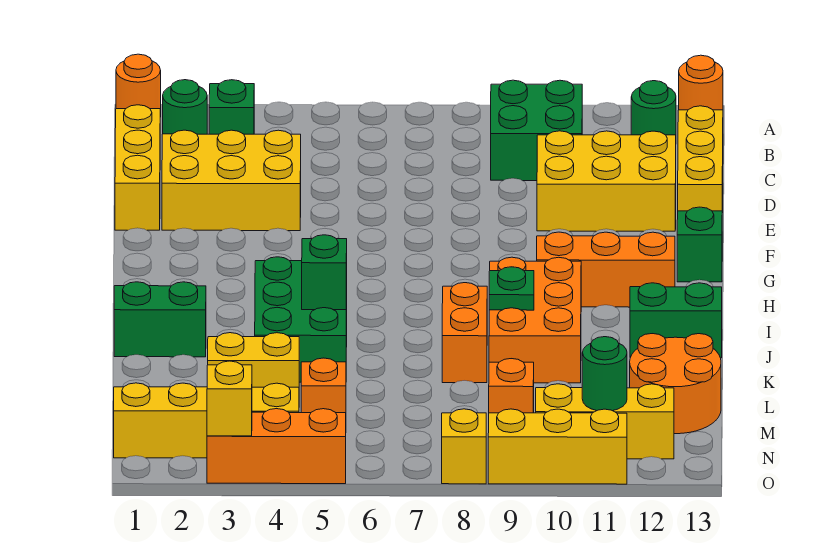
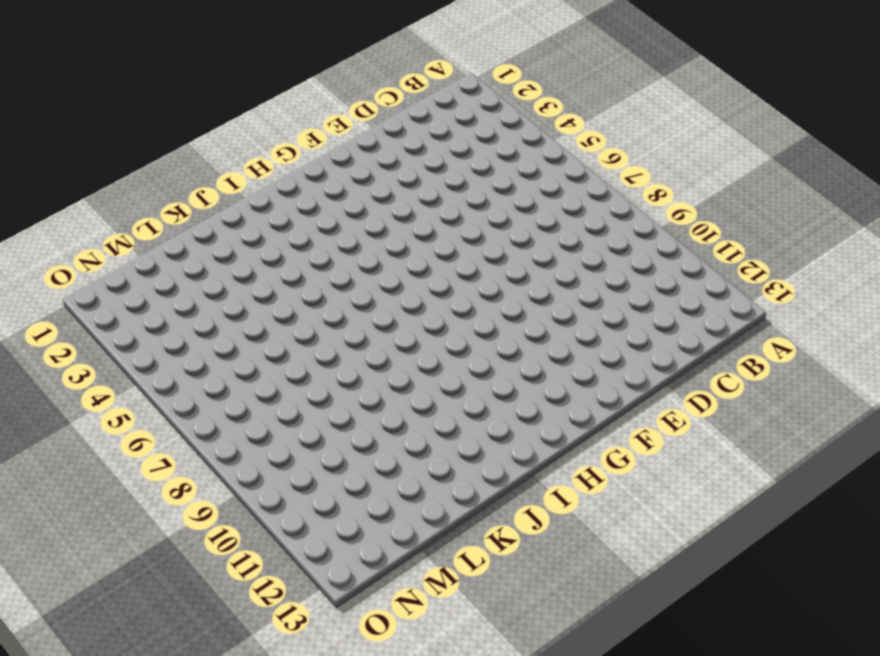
none -> orange 1x1 round brick [116,54,161,117]
none -> orange 1x1 round brick [679,55,723,110]
none -> green 1x1 round brick [163,80,207,134]
none -> green 1x1 brick [209,80,254,134]

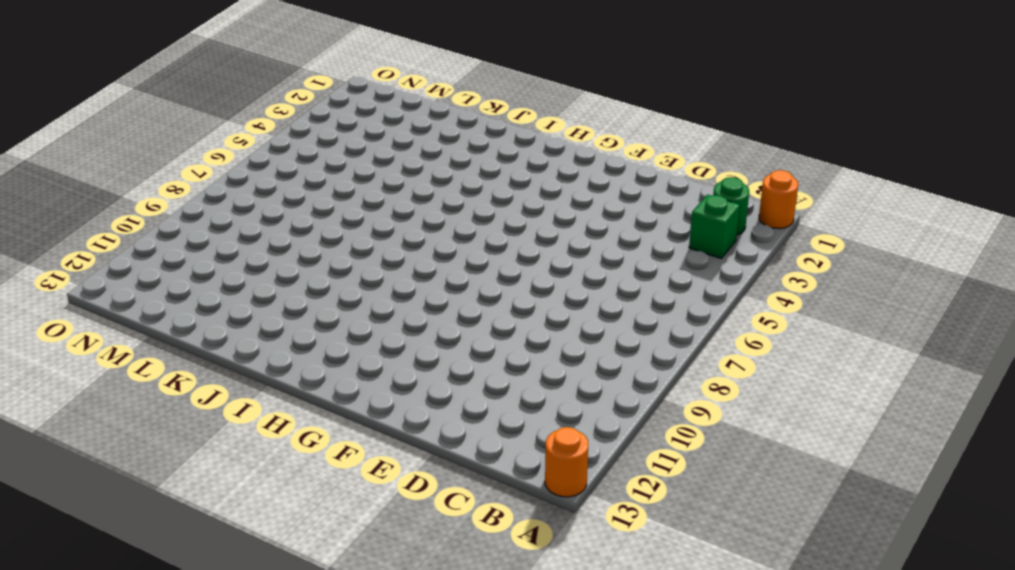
none -> green 2x2 brick [491,80,582,181]
none -> green 1x1 round brick [631,81,676,135]
none -> yellow 1x3 brick [115,105,160,230]
none -> yellow 1x3 brick [678,106,723,213]

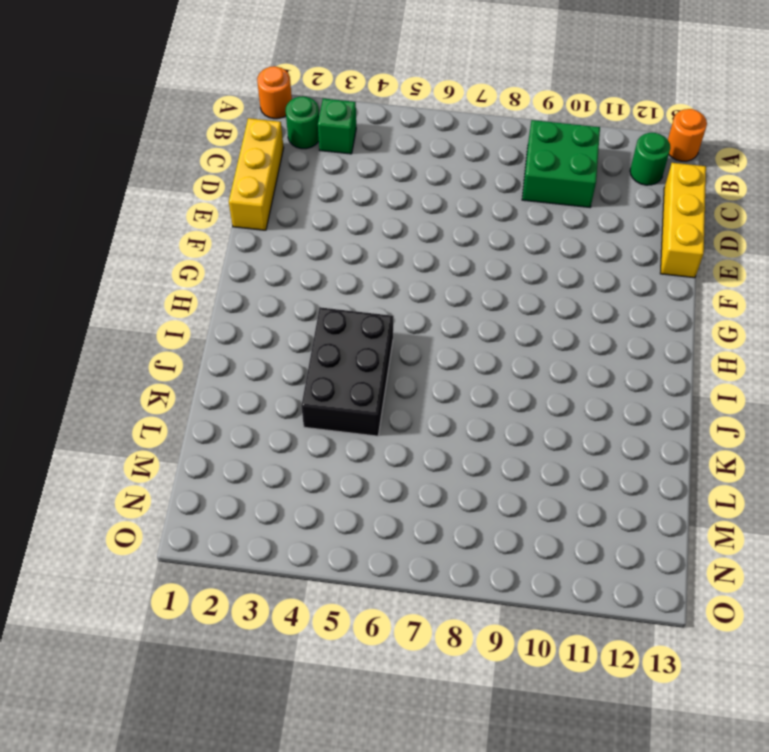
black 2x3 brick [301,307,393,436] -> green 2x3 brick [255,257,347,382]
none -> yellow 2x3 brick [162,130,301,231]
none -> yellow 2x3 brick [537,131,676,231]
none -> green 1x1 brick [677,207,722,282]
none -> orange 1x3 brick [537,232,675,307]

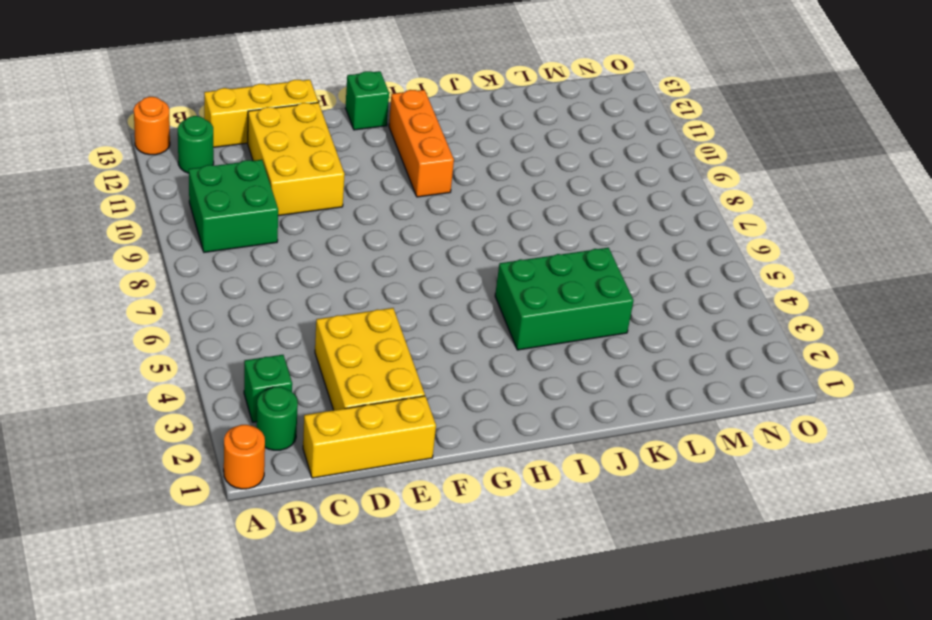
none -> orange 2x3 brick [489,257,581,383]
none -> green 1x2 brick [114,282,206,357]
none -> orange 1x2 brick [442,283,487,383]
none -> green 1x2 brick [630,283,722,358]

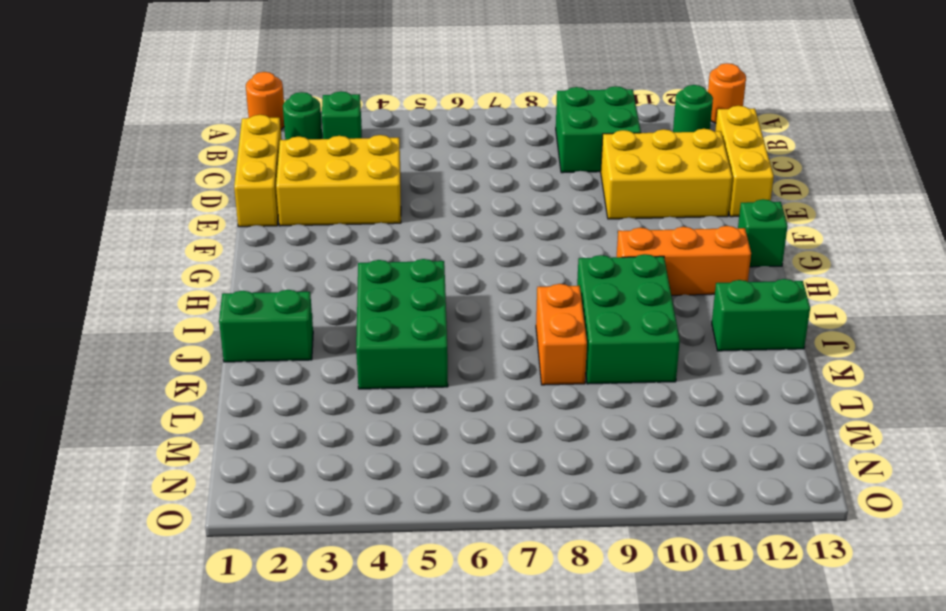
green 2x3 brick [577,254,680,384] -> orange 2x3 brick [489,257,581,383]
none -> yellow 1x2 brick [208,333,299,387]
none -> orange 2x2 round brick [630,334,721,434]
none -> orange 1x1 brick [301,358,346,413]
none -> orange 1x1 brick [489,359,534,413]

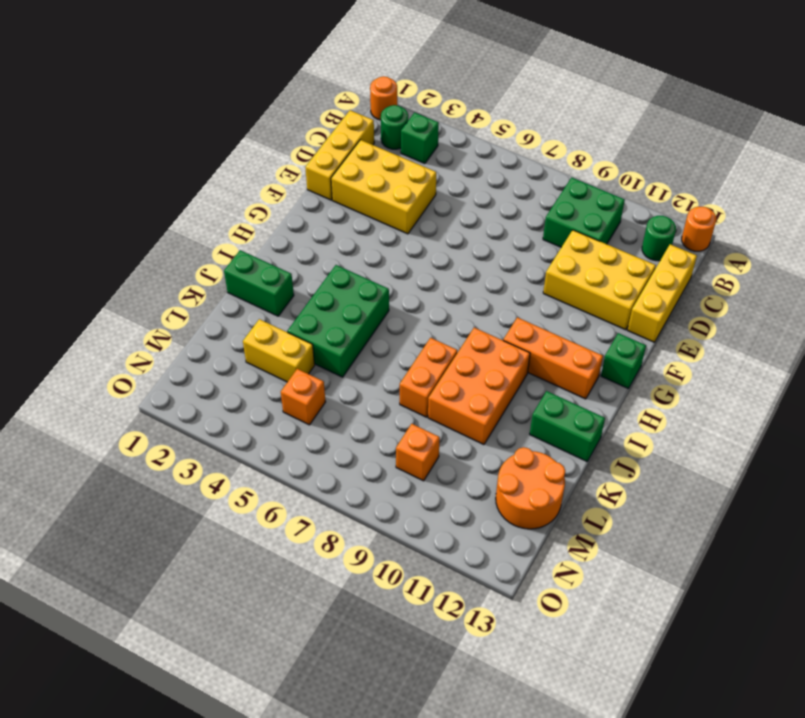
none -> yellow 1x4 brick [114,383,299,458]
none -> yellow 1x3 brick [536,384,674,459]
none -> orange 1x3 brick [207,409,346,484]
none -> yellow 1x1 brick [442,409,486,484]

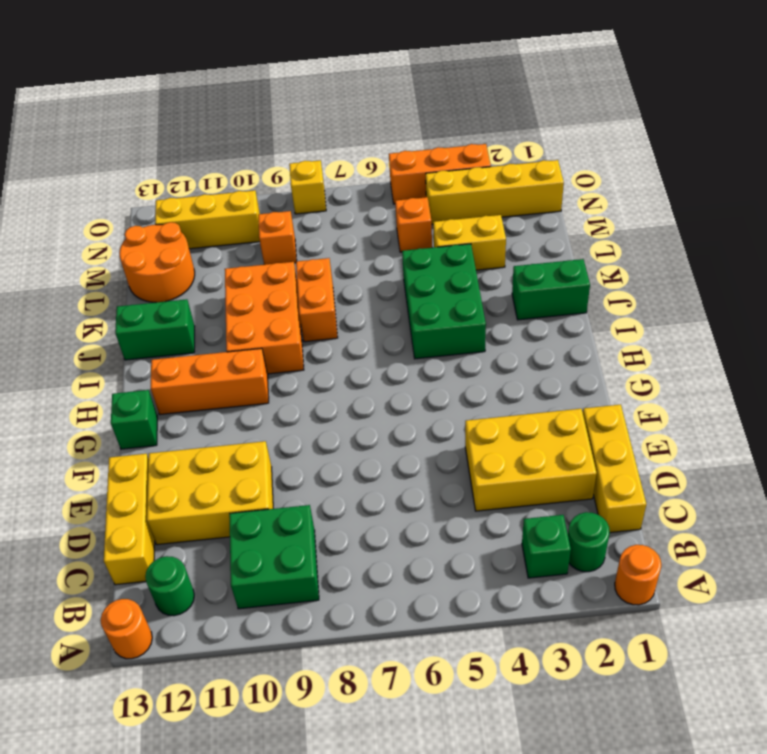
none -> yellow 1x3 brick [488,409,627,484]
none -> green 1x1 brick [302,235,347,310]
none -> green 1x1 plate [489,267,534,310]
none -> green 1x1 round brick [582,337,627,411]

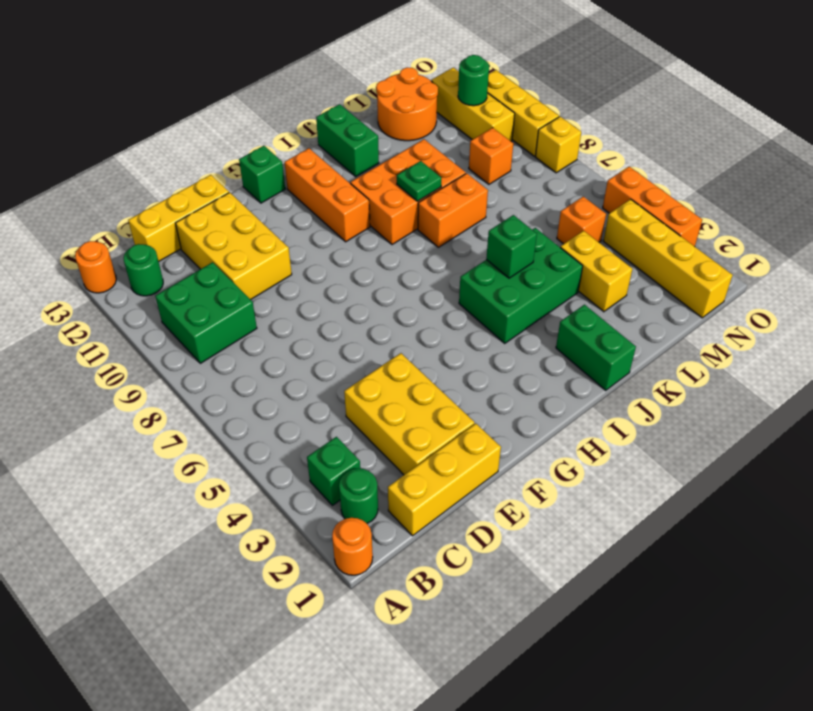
none -> yellow 1x1 brick [207,361,252,436]

